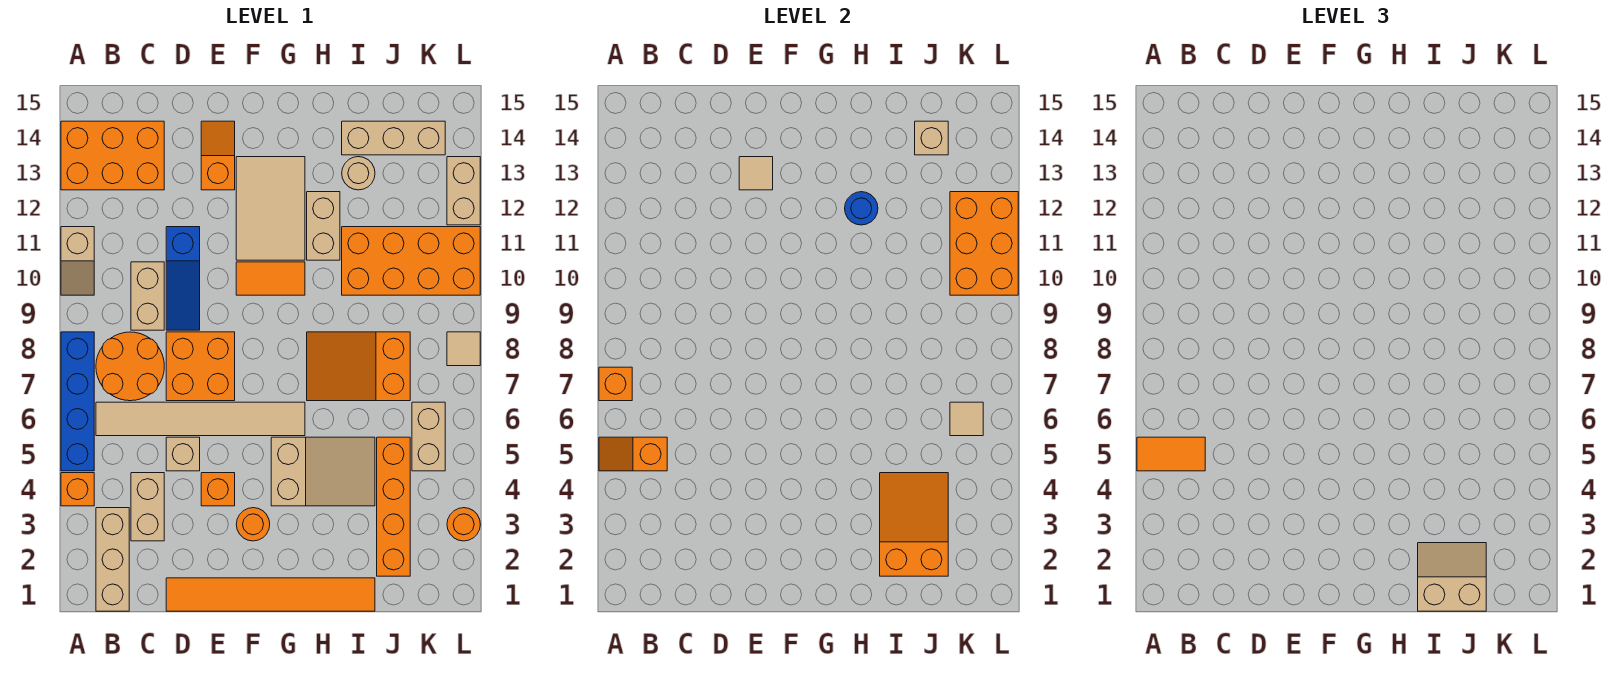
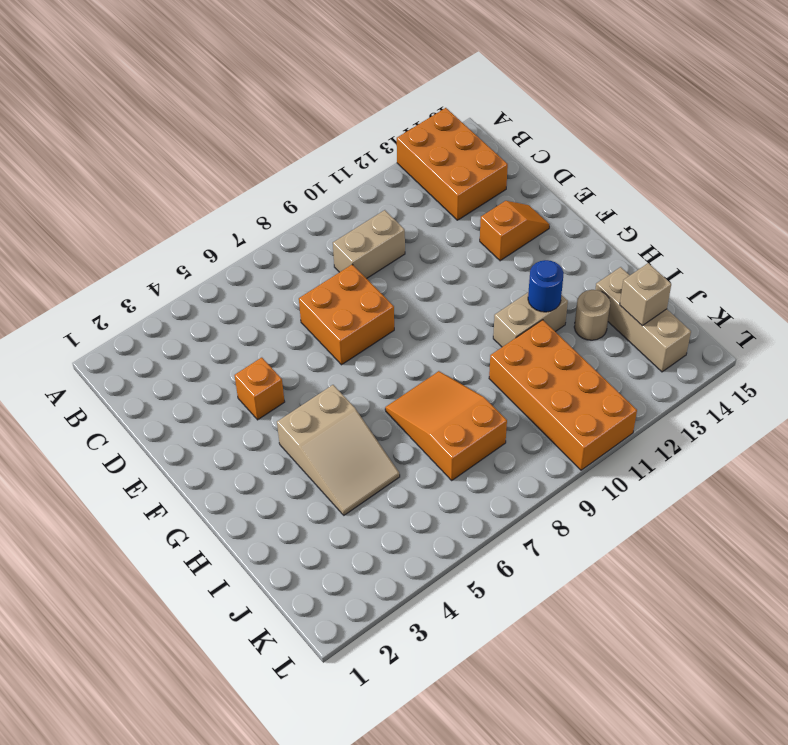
none -> orange 1x1 brick [61,473,94,506]
none -> blue 1x4 brick [61,332,94,471]
none -> tan 1x2 slope [61,227,94,295]
none -> tan 1x3 brick [96,508,129,611]

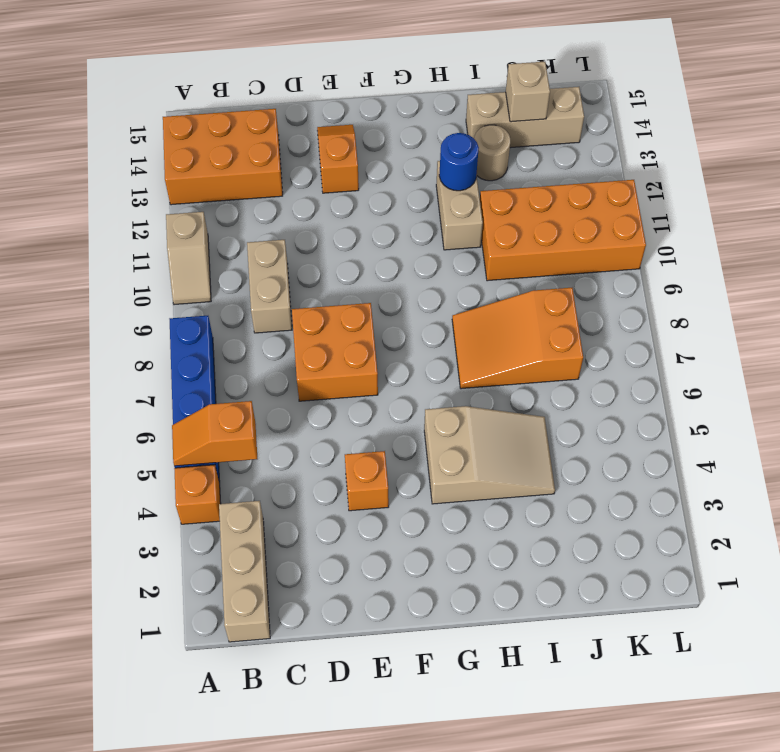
none -> tan 1x6 tile [96,402,305,436]
none -> orange 2x2 round brick [96,332,164,401]
none -> tan 1x2 brick [131,473,164,541]
none -> orange 1x6 tile [166,578,375,611]

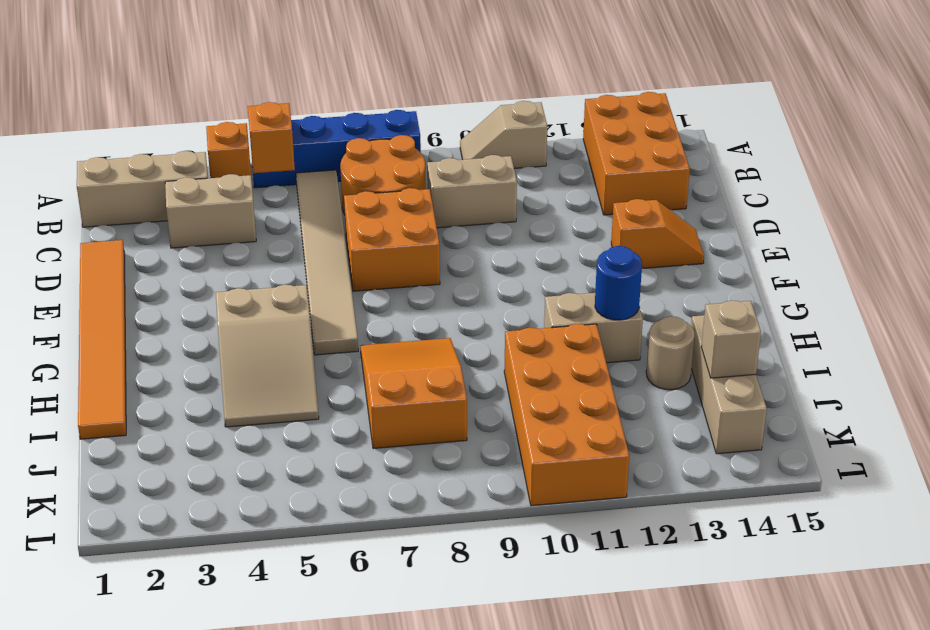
none -> tan 1x1 brick [166,437,200,471]
none -> blue 1x3 slope [166,227,200,330]
none -> orange 1x1 brick [201,473,235,506]
none -> orange 1x1 round brick [236,508,270,541]

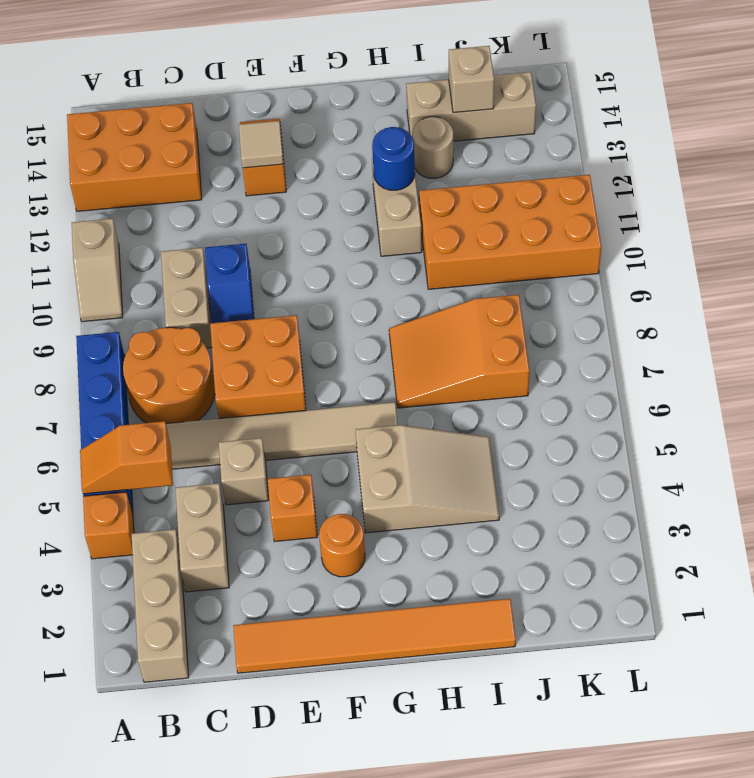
blue 1x2 slope [205,244,254,323] -> blue 1x3 slope [166,227,200,330]
none -> orange 1x2 tile [236,262,305,295]
none -> tan 2x3 tile [236,157,305,260]
none -> orange 1x4 brick [377,437,410,576]
none -> tan 1x2 brick [412,402,445,471]

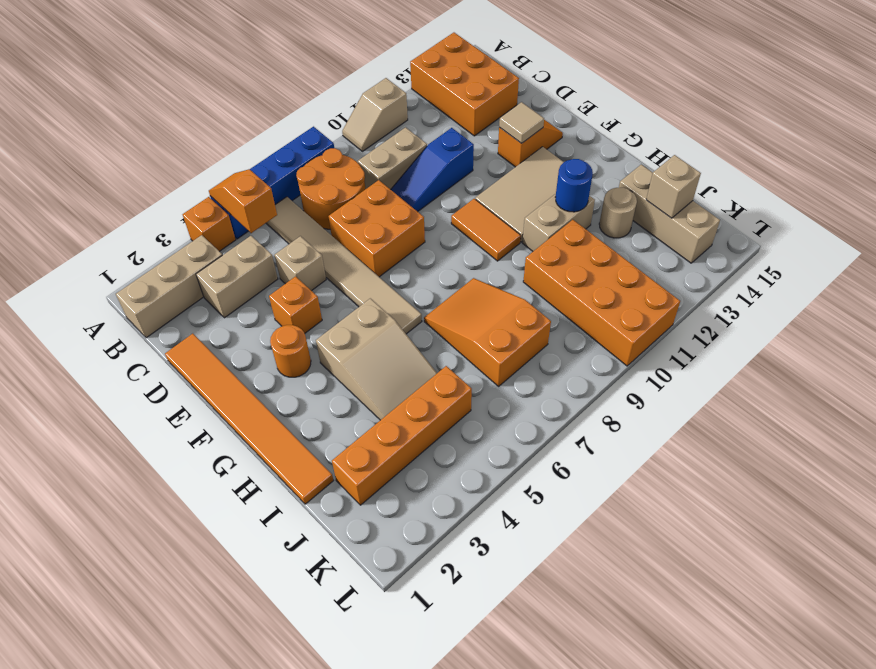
none -> tan 1x2 brick [412,402,445,471]
none -> orange 1x1 round brick [447,508,480,541]
none -> tan 1x1 tile [447,332,480,366]
none -> tan 1x2 brick [447,157,480,225]

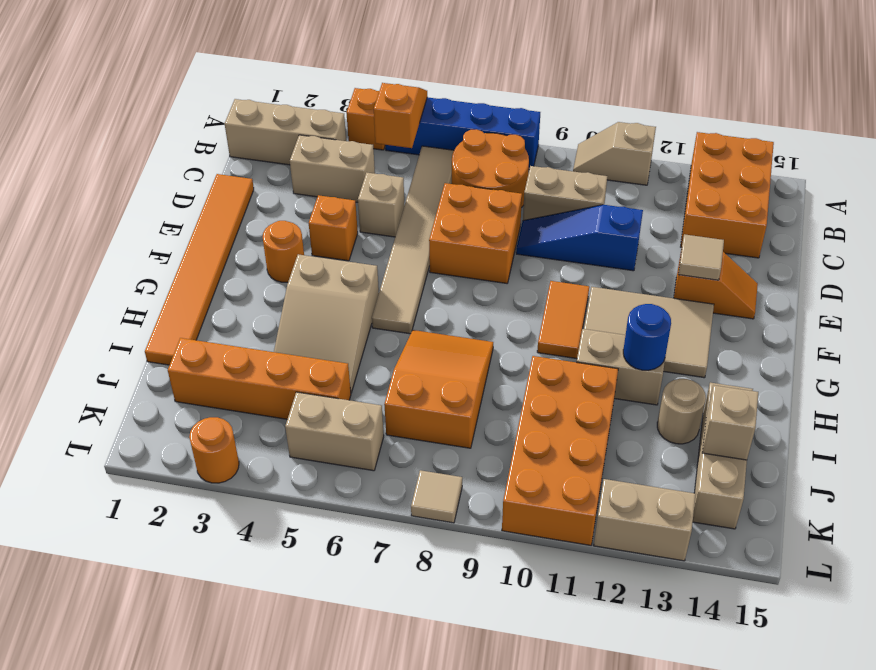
none -> orange 1x1 brick [599,367,632,401]
none -> orange 2x3 slope [880,473,948,576]
none -> tan 1x1 tile [950,402,983,436]
none -> orange 2x3 brick [950,192,1018,295]

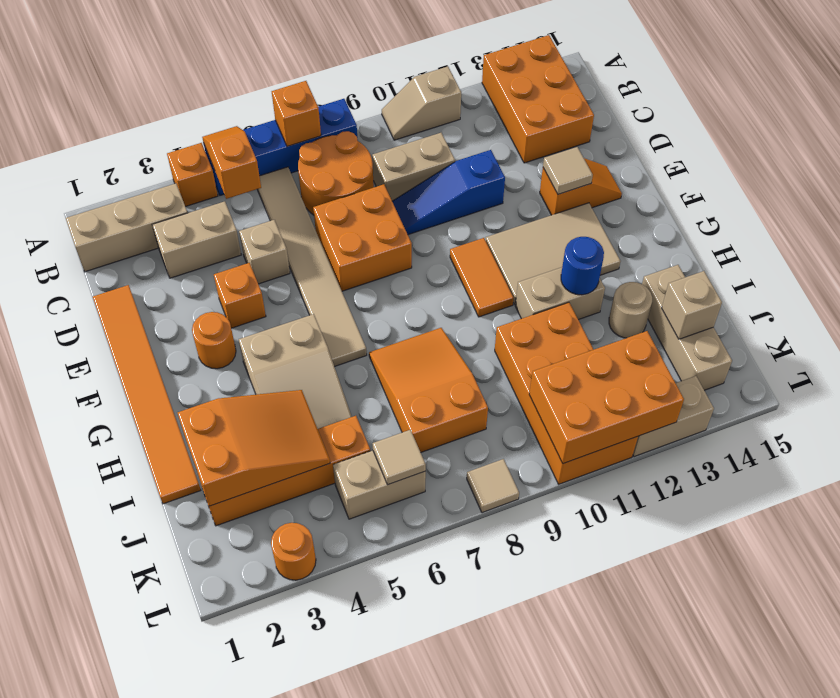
none -> orange 1x2 tile [1137,437,1205,471]
none -> tan 2x2 slope [1418,543,1486,611]

